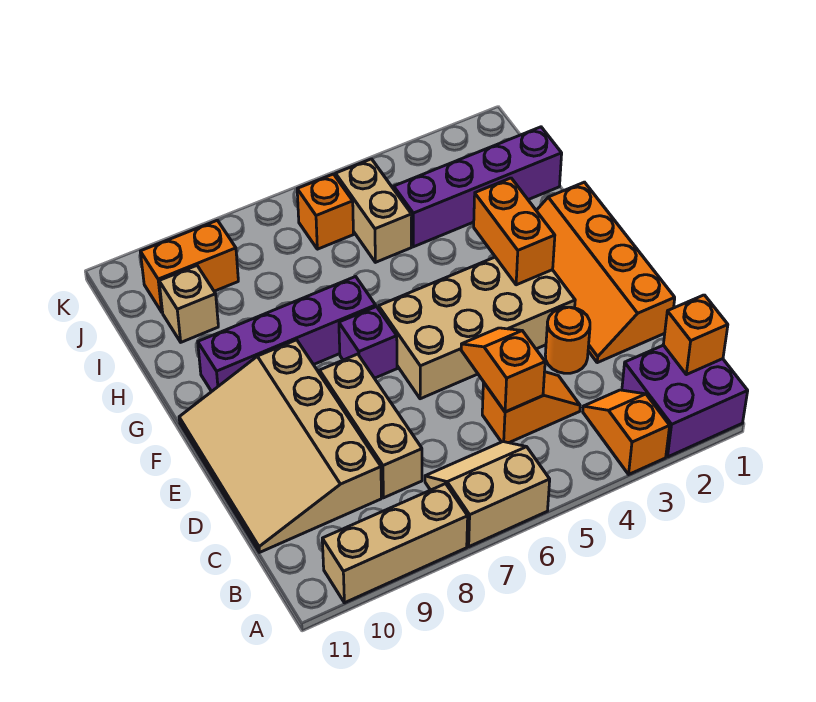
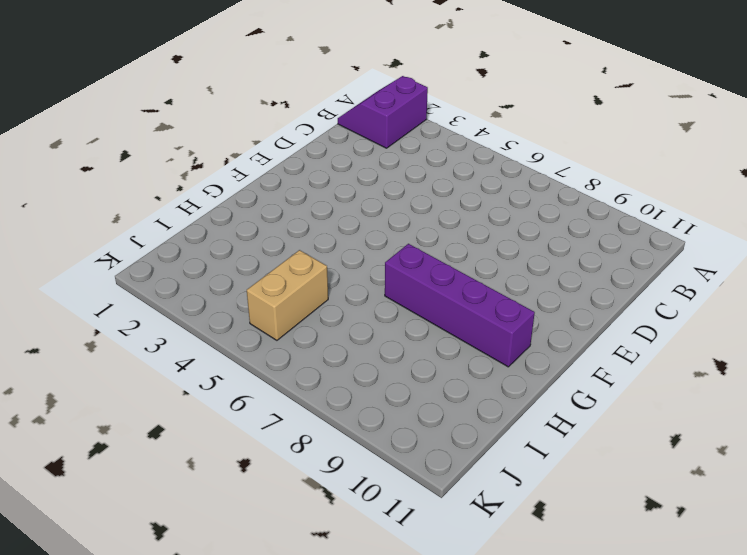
purple 2x2 slope [338,76,428,148] -> purple 2x2 brick [622,345,748,457]
none -> orange 1x2 slope [583,390,670,474]
none -> tan 2x2 slope [425,442,550,547]
none -> tan 1x3 brick [322,484,468,603]

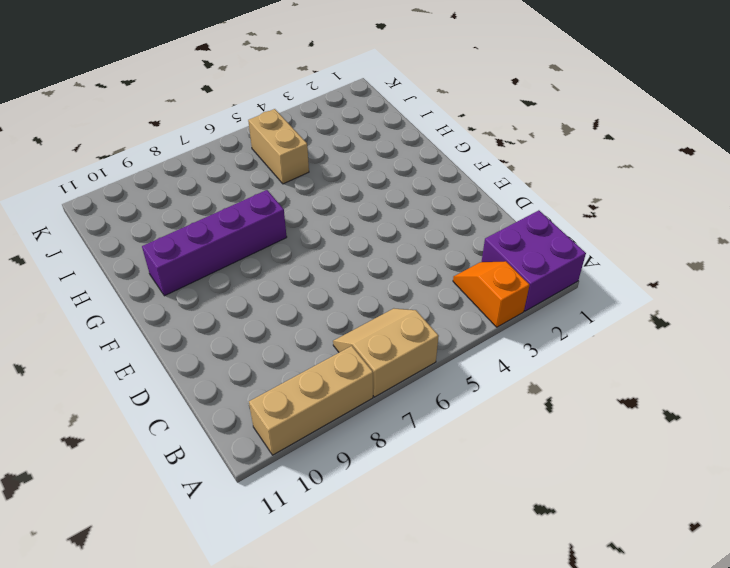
none -> orange 1x2 slope [482,372,580,443]
none -> tan 1x3 brick [320,354,422,498]
none -> tan 3x4 slope [179,340,381,552]

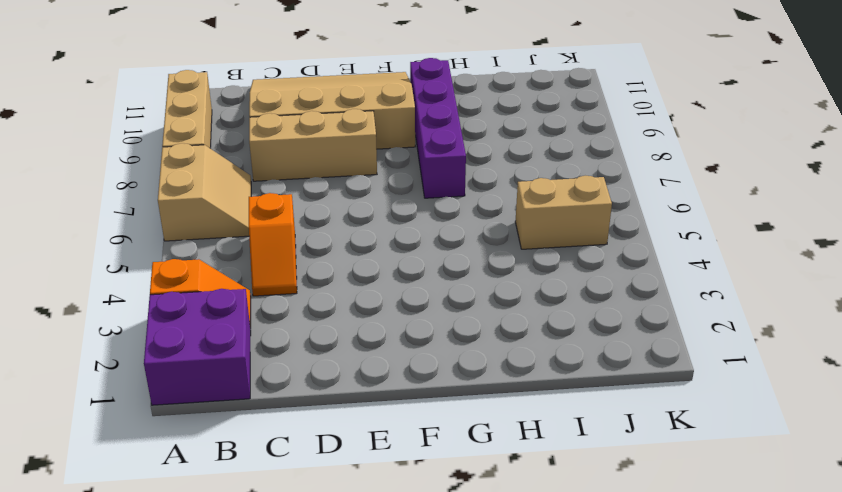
none -> orange 2x4 slope [536,182,675,363]
none -> orange 1x1 round brick [545,307,590,373]
none -> tan 2x4 brick [379,257,575,399]

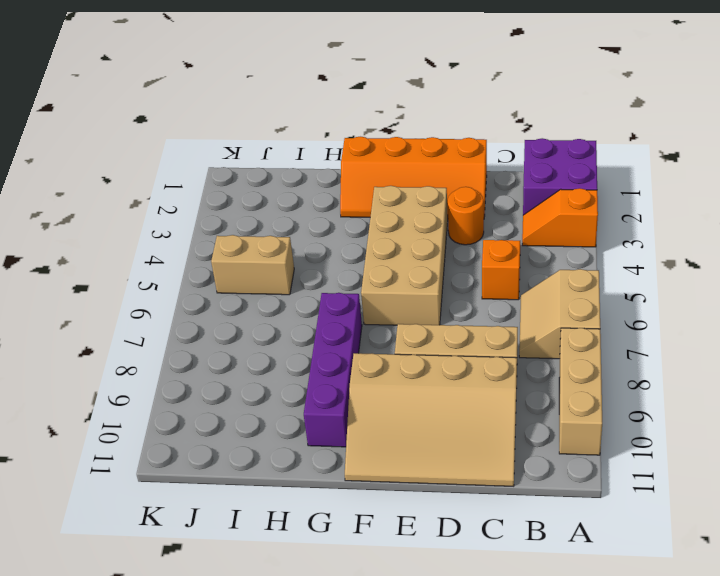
none -> purple 1x1 brick [339,307,397,378]
none -> purple 1x4 brick [394,127,562,247]
none -> tan 1x1 brick [159,266,218,342]

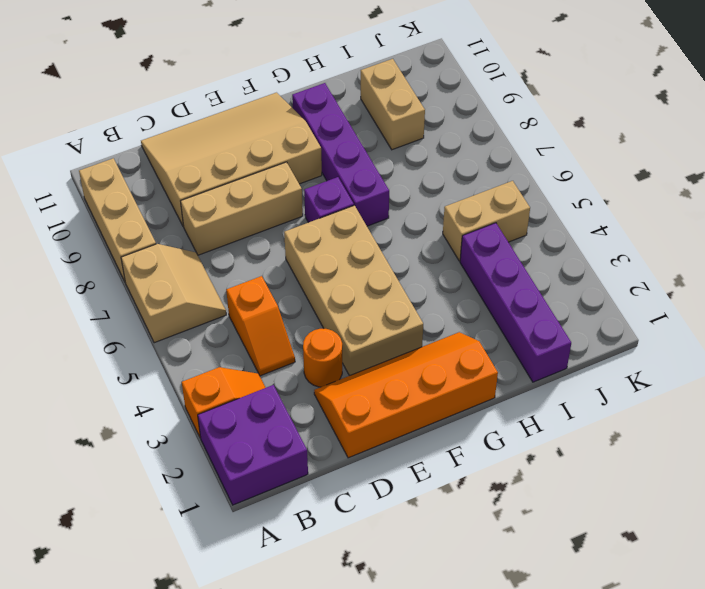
tan 1x2 brick [361,59,425,150] -> tan 1x1 brick [159,266,218,342]
none -> orange 1x1 brick [297,174,354,249]
none -> orange 1x2 brick [140,220,238,312]
none -> orange 1x1 brick [663,295,728,375]

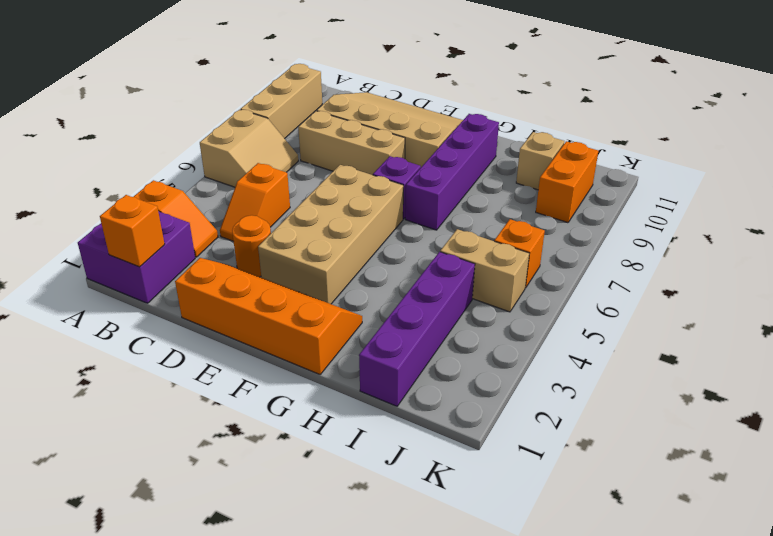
none -> orange 1x2 slope [461,328,545,412]
none -> orange 1x2 brick [474,178,555,285]

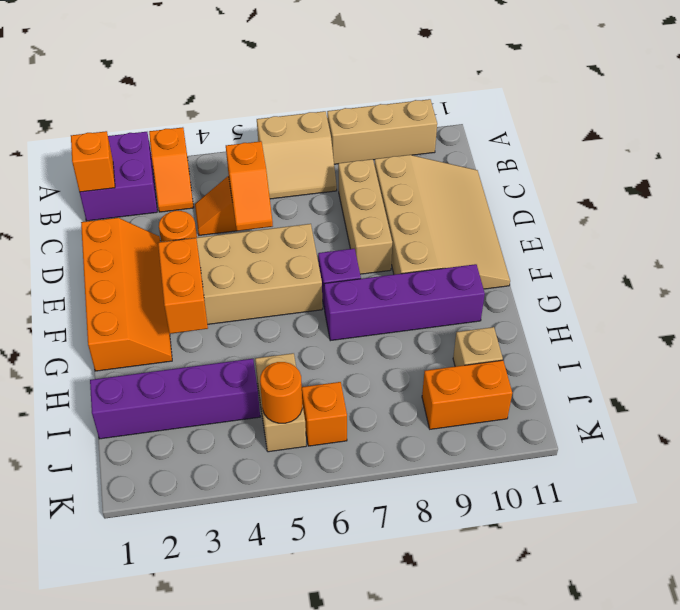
orange 1x1 round brick [260,362,302,423] -> none

